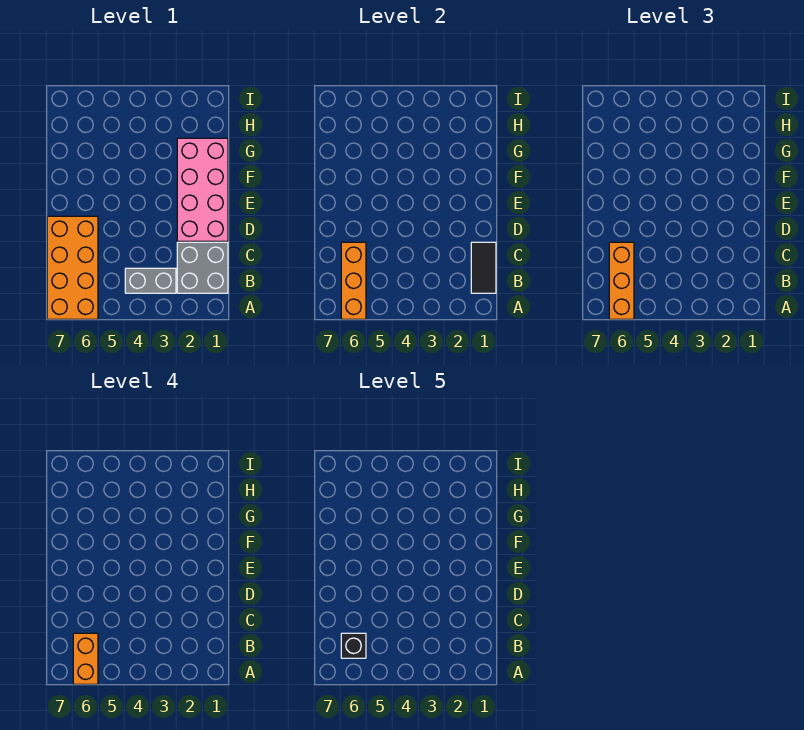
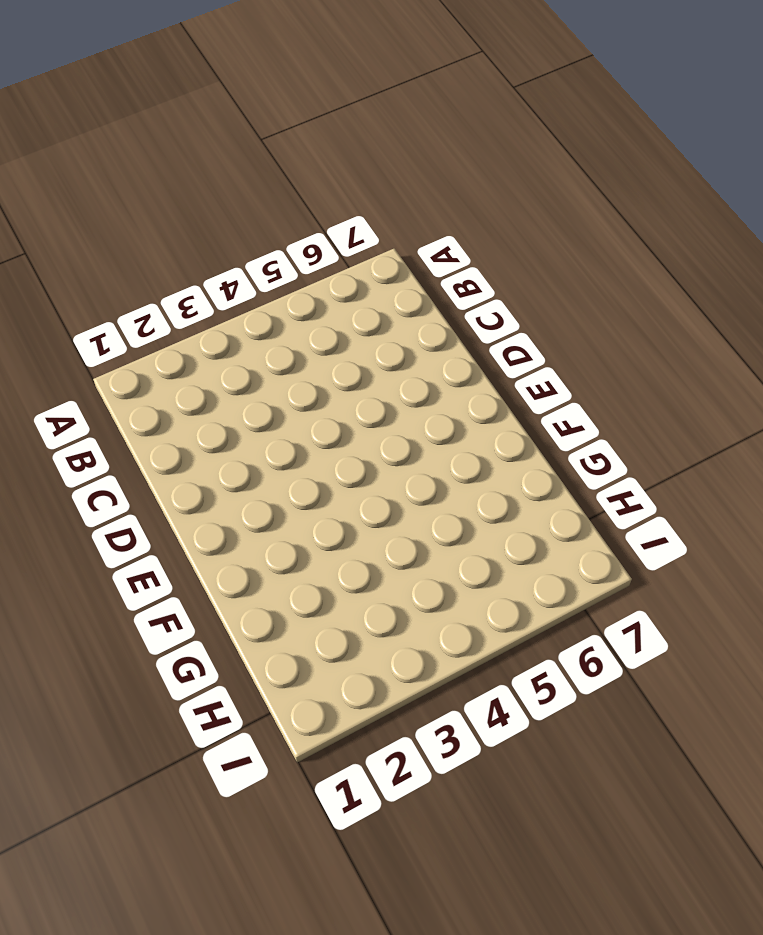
none -> orange 2x4 brick [47,216,98,319]
none -> grey 2x2 brick [177,242,228,293]

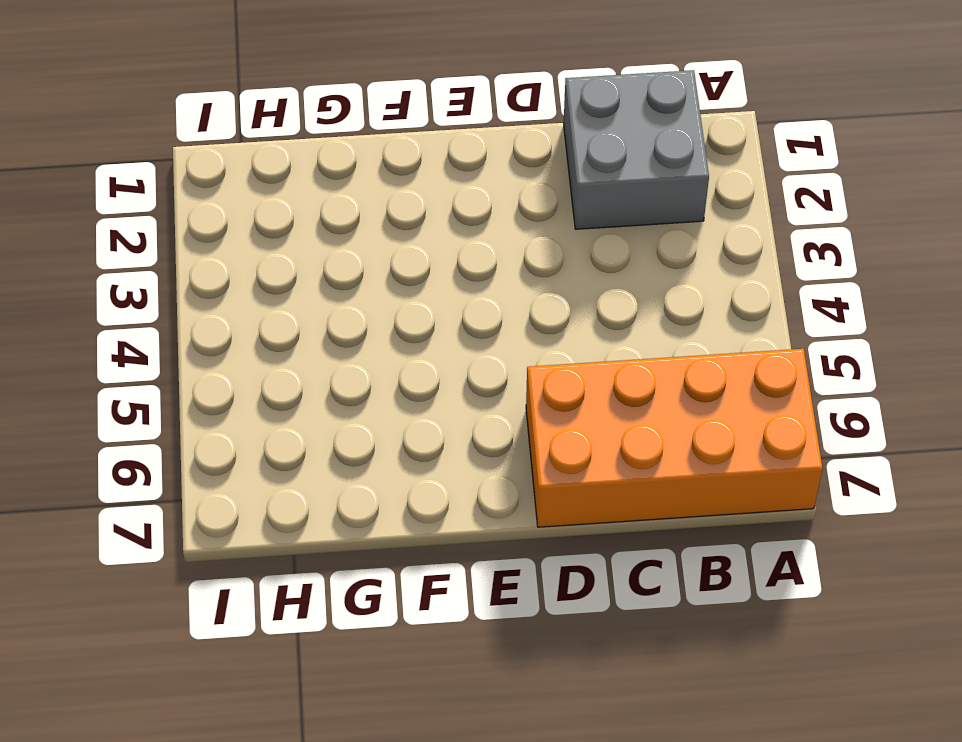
none -> grey 1x2 brick [125,268,176,293]
none -> pink 2x4 brick [177,138,228,241]

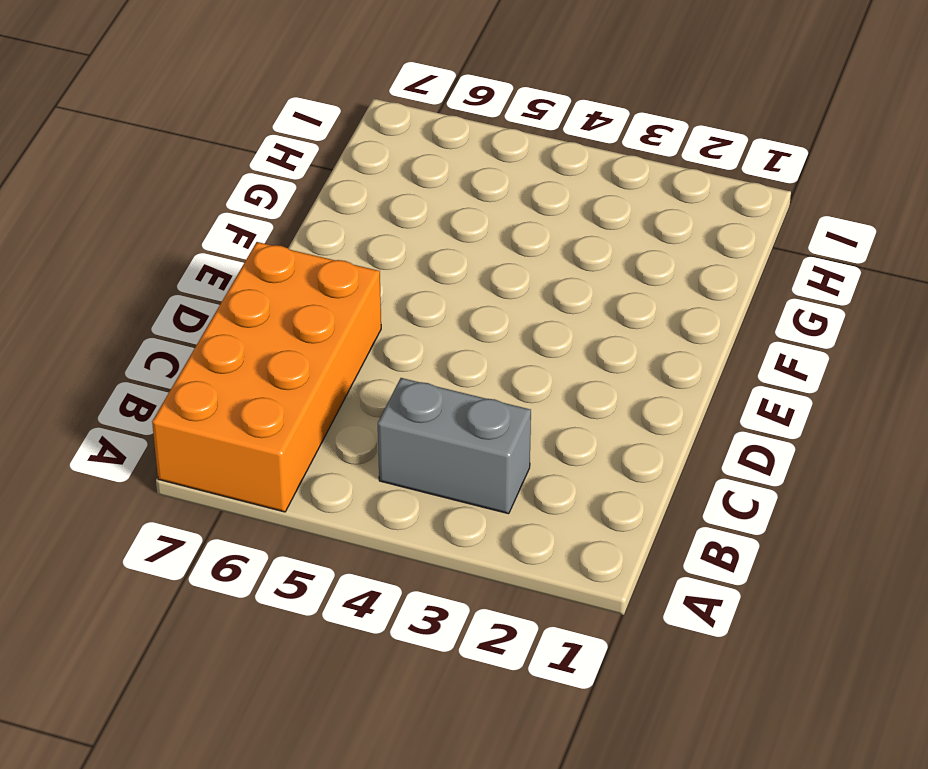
none -> grey 2x2 brick [177,242,228,293]
none -> pink 2x4 brick [177,138,228,241]

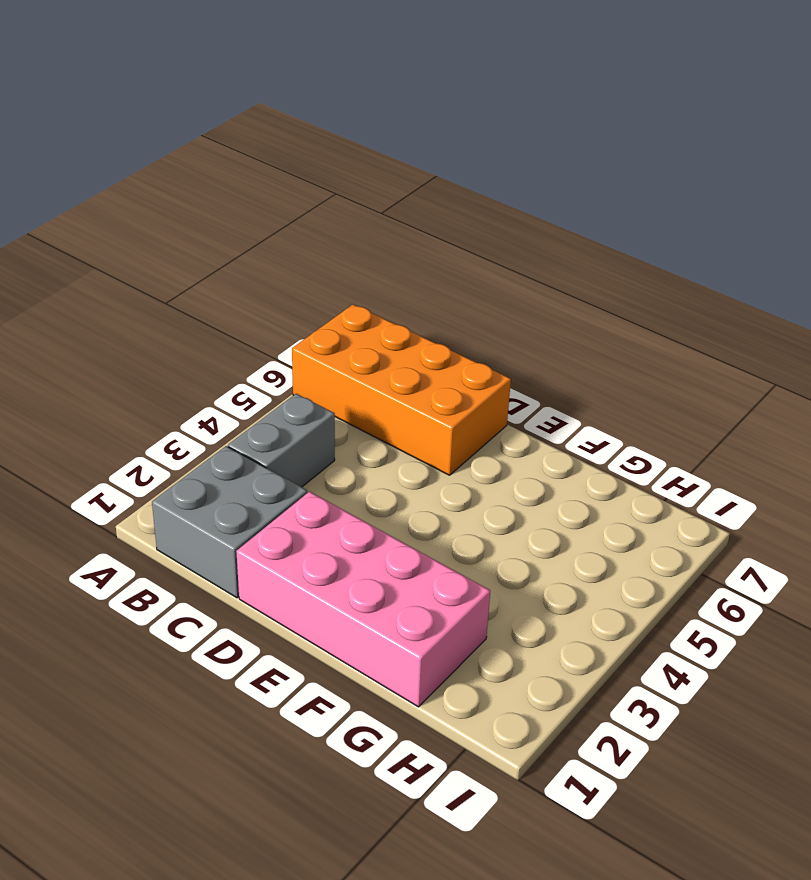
none -> orange 1x3 brick [341,242,366,319]
none -> black 1x2 tile [471,242,496,293]

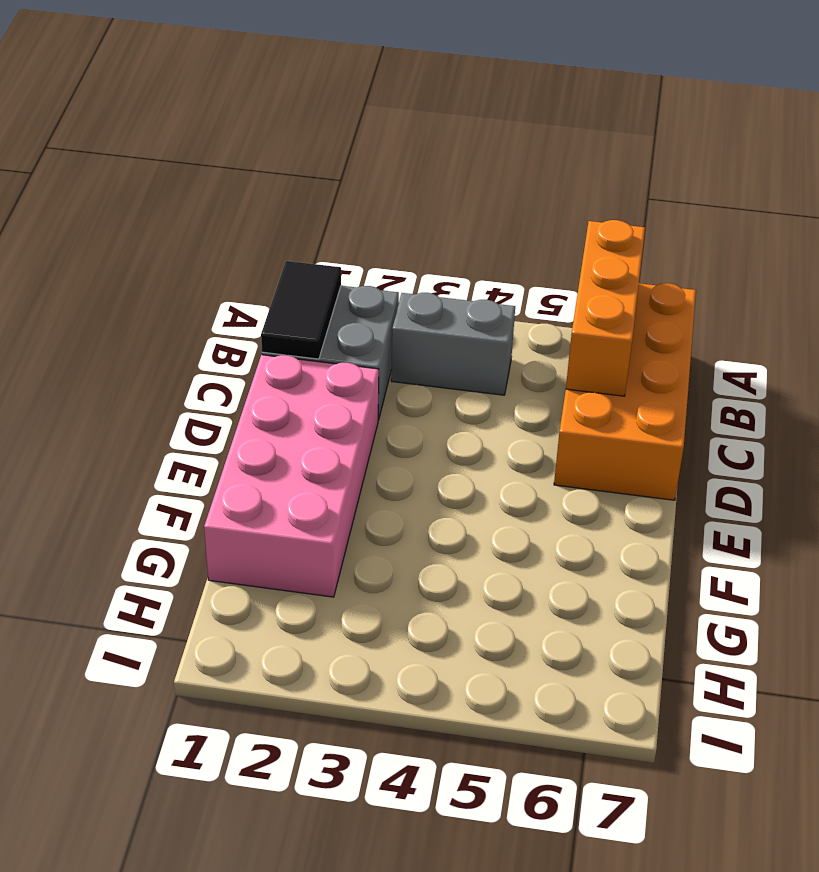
none -> orange 1x3 brick [609,242,634,319]
none -> orange 1x2 brick [73,633,98,684]

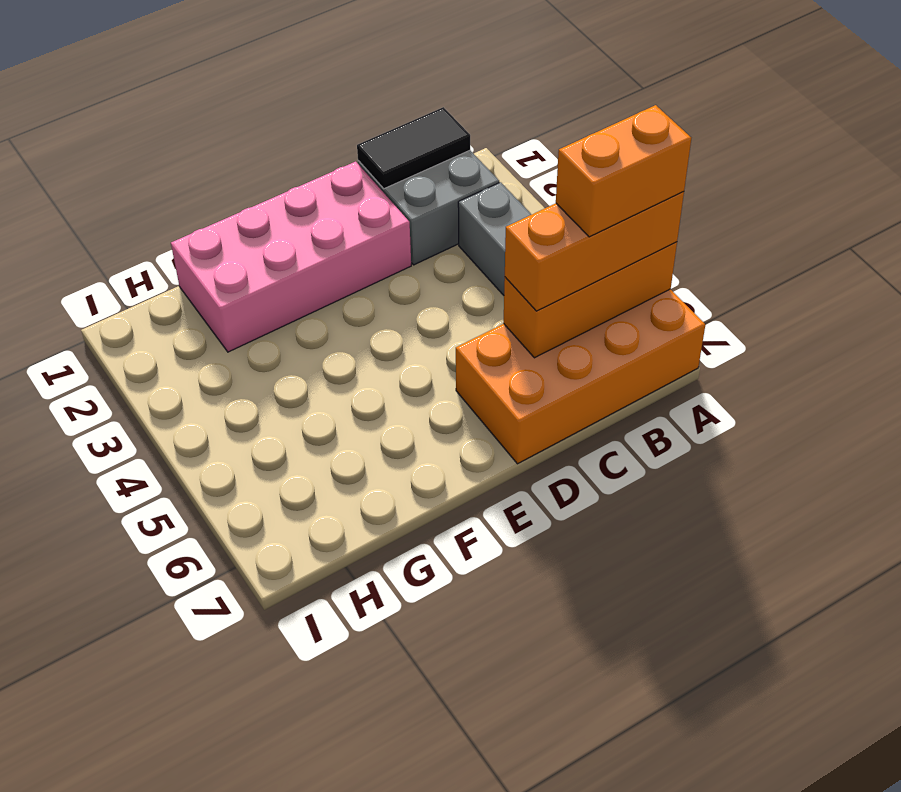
none -> black 1x1 brick [341,633,366,658]

